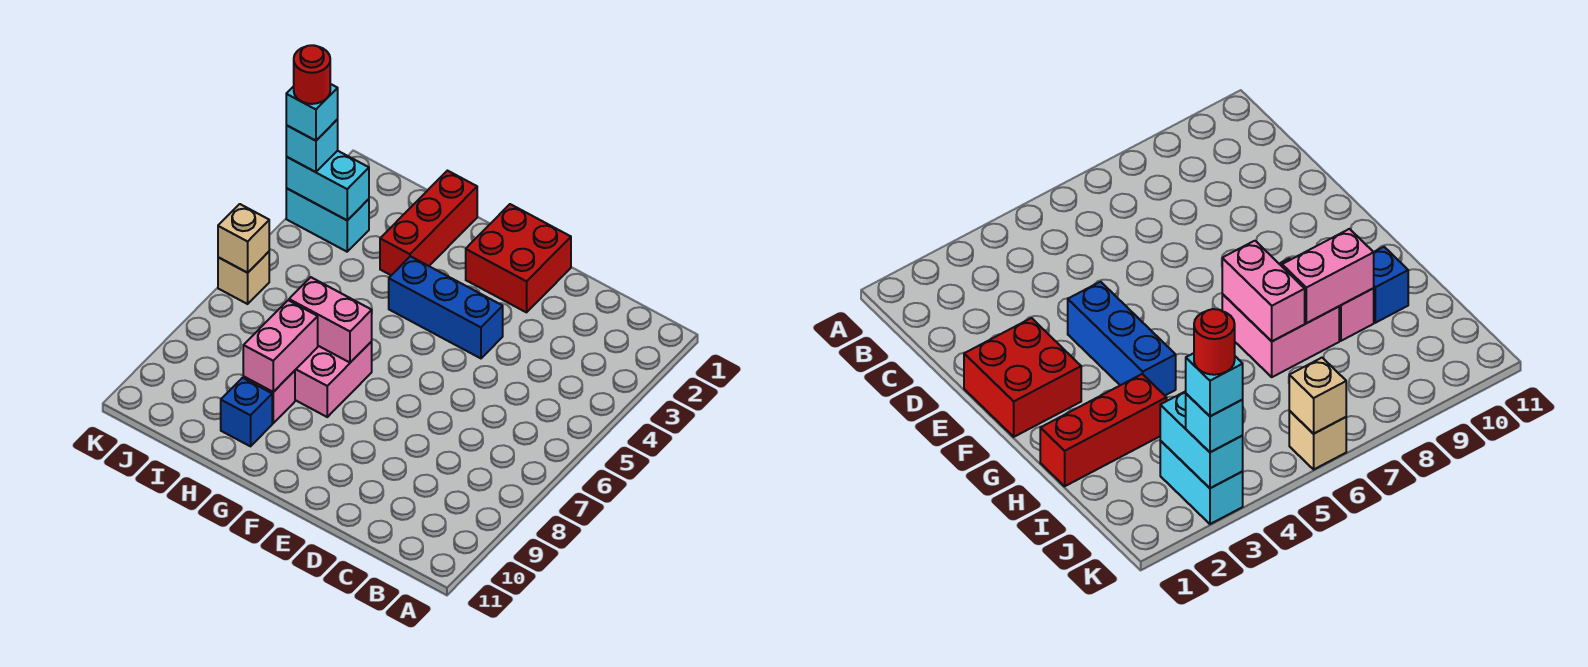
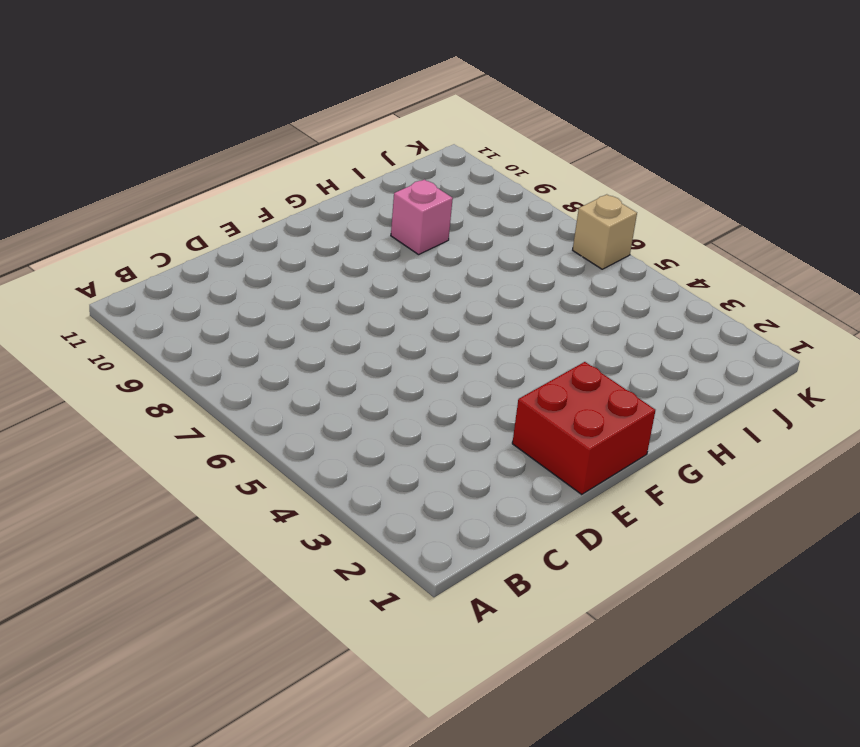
none -> blue 1x3 brick [389,256,503,358]
none -> pink 2x2 brick [295,342,372,417]
none -> red 1x3 brick [380,171,477,275]

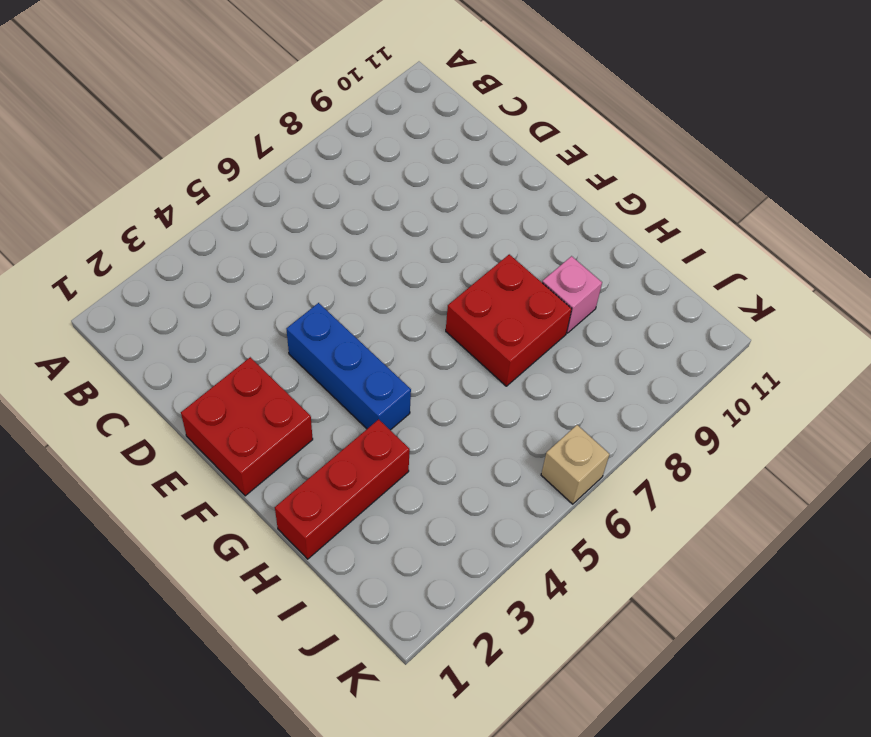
red 2x2 brick [446,254,572,386] -> pink 2x2 brick [295,342,372,417]
none -> blue 1x1 brick [221,378,272,446]
none -> cyan 1x2 brick [286,188,369,252]
none -> pink 1x2 brick [289,277,372,362]

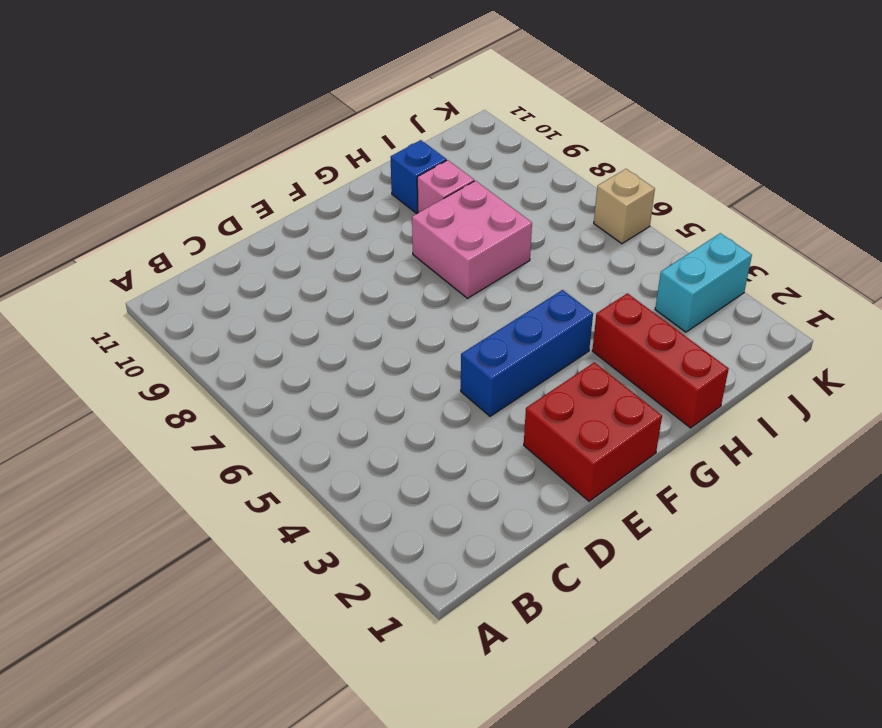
none -> pink 1x2 brick [289,277,372,362]
none -> pink 1x2 brick [243,300,318,392]
none -> cyan 1x2 brick [286,151,369,220]

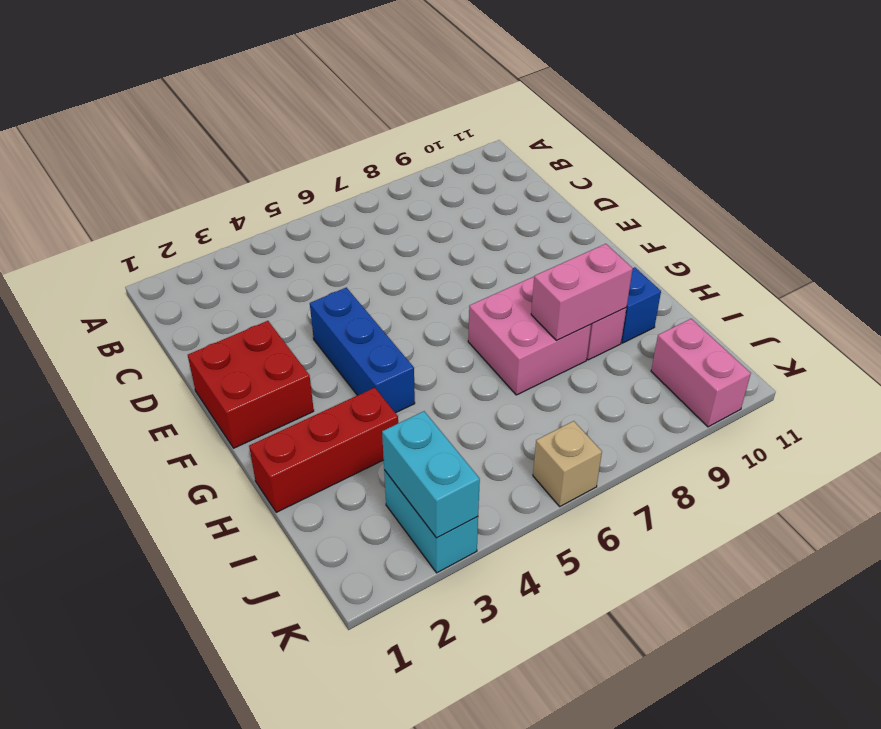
pink 1x2 brick [651,319,751,427] -> pink 1x2 brick moved to [289,277,372,362]
none -> tan 1x1 brick [218,204,269,273]
none -> cyan 1x1 brick [286,119,338,172]
none -> cyan 1x1 brick [286,84,338,141]

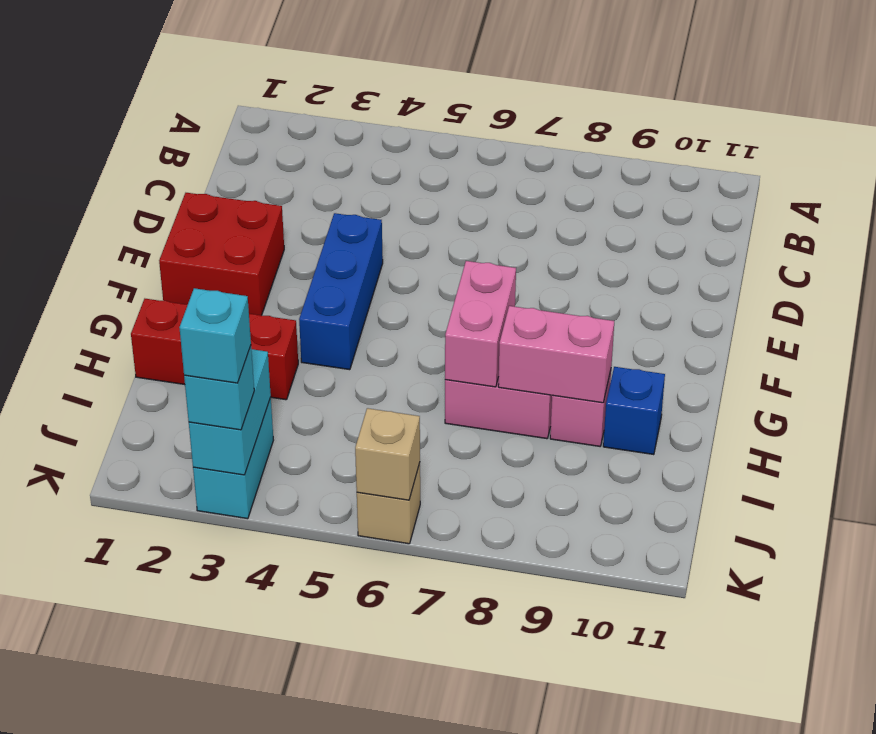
none -> red 1x1 round brick [294,45,330,104]

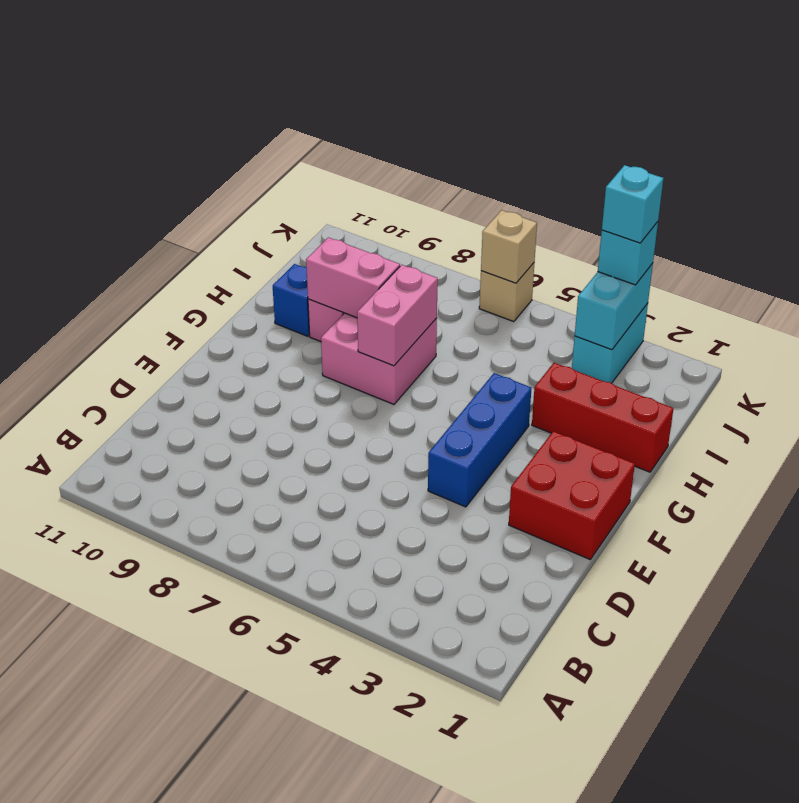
none -> red 1x1 round brick [294,45,330,104]

